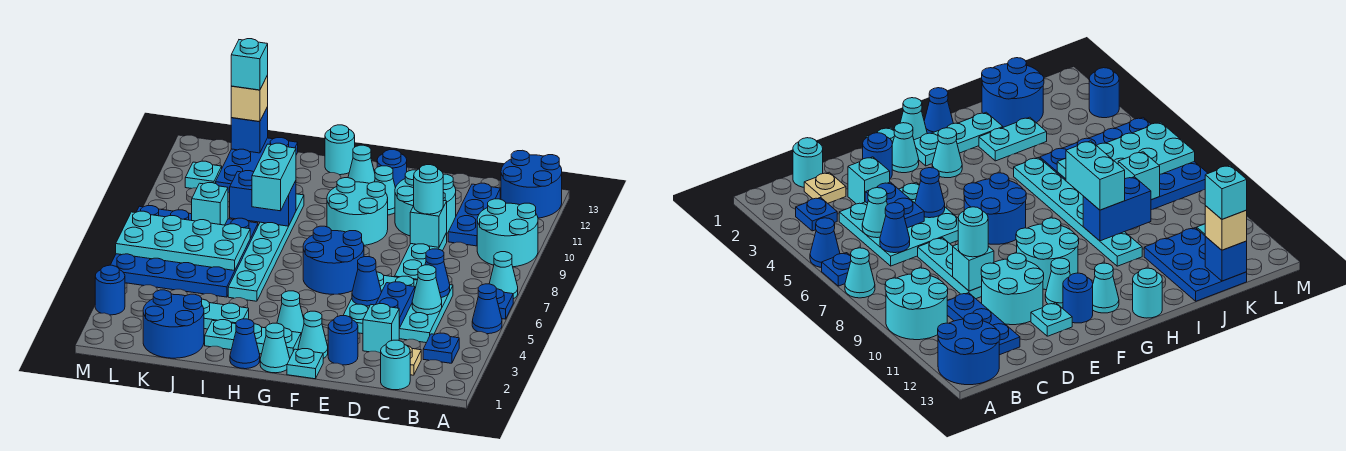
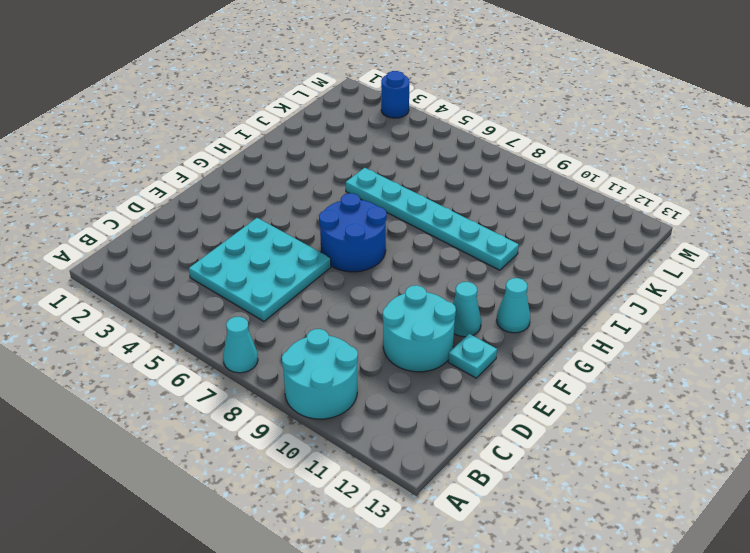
none -> blue 1x1 cone [472,284,502,334]
none -> blue 1x1 plate [496,289,513,319]
none -> blue 2x2 round brick [501,150,562,218]
none -> blue 1x1 plate [423,333,459,363]

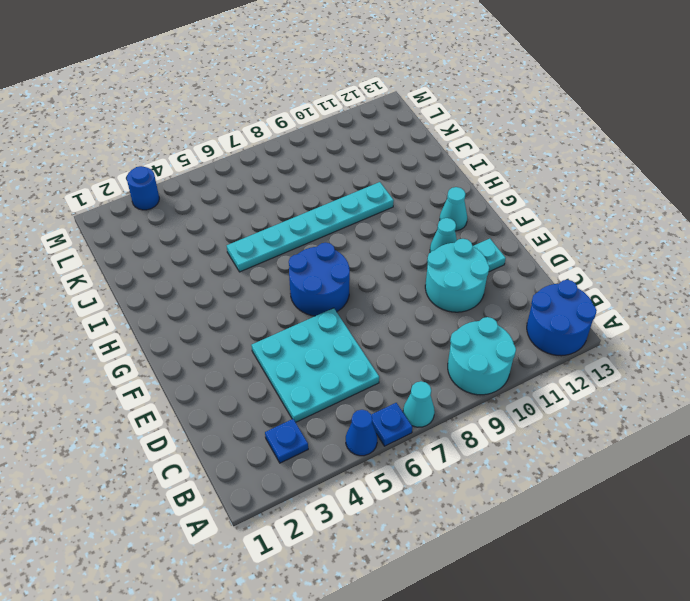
none -> cyan 1x1 round brick [381,340,410,390]
none -> tan 1x1 plate [408,346,421,375]
none -> blue 1x3 plate [448,183,500,246]
none -> cyan 1x1 brick [363,304,399,353]

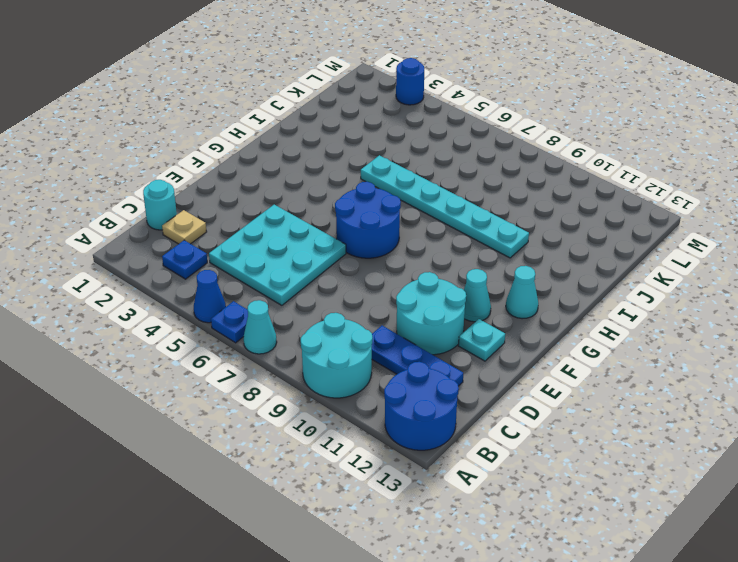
none -> cyan 1x1 brick [363,304,399,353]
none -> cyan 1x3 plate [395,233,447,280]
none -> blue 1x1 round brick [328,316,358,365]
none -> cyan 1x1 plate [287,349,323,379]

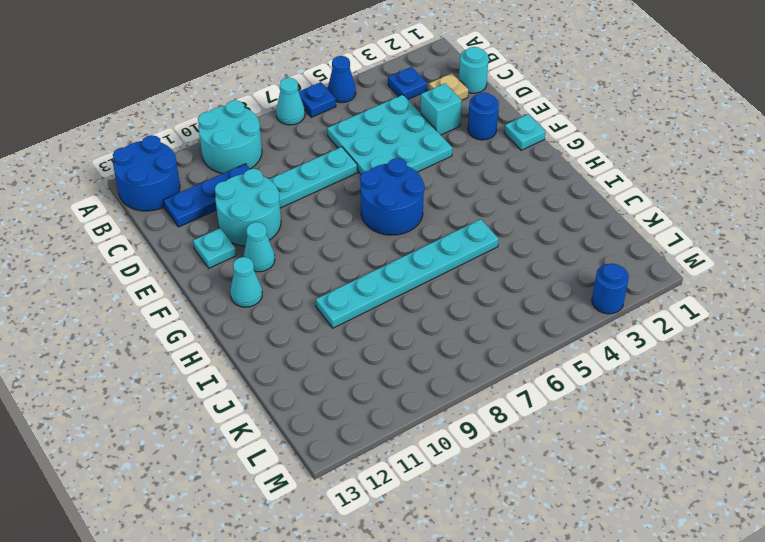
none -> cyan 1x1 cone [298,311,328,358]
none -> cyan 2x2 round brick [327,178,388,245]
none -> blue 1x1 round brick [377,150,407,188]
none -> cyan 1x1 cone [260,323,290,373]

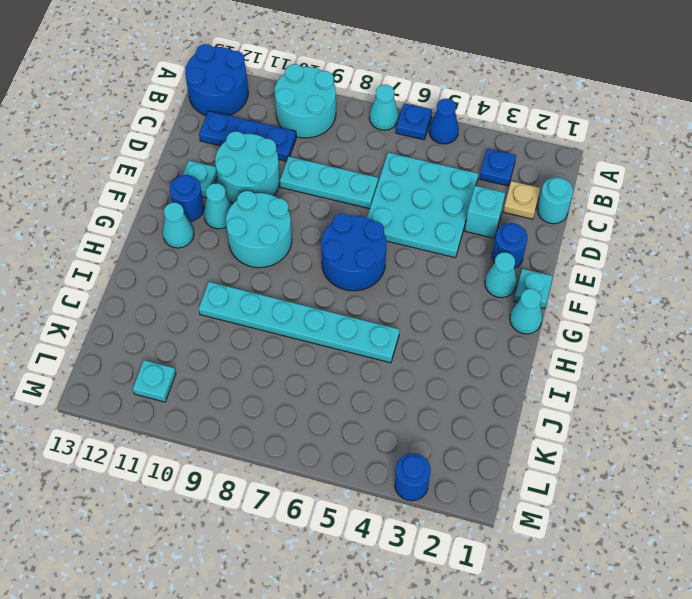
none -> cyan 1x3 plate [205,320,301,358]
none -> cyan 1x1 cone [277,291,304,334]
none -> blue 1x1 cone [230,319,260,369]
none -> cyan 1x1 round brick [325,125,355,175]

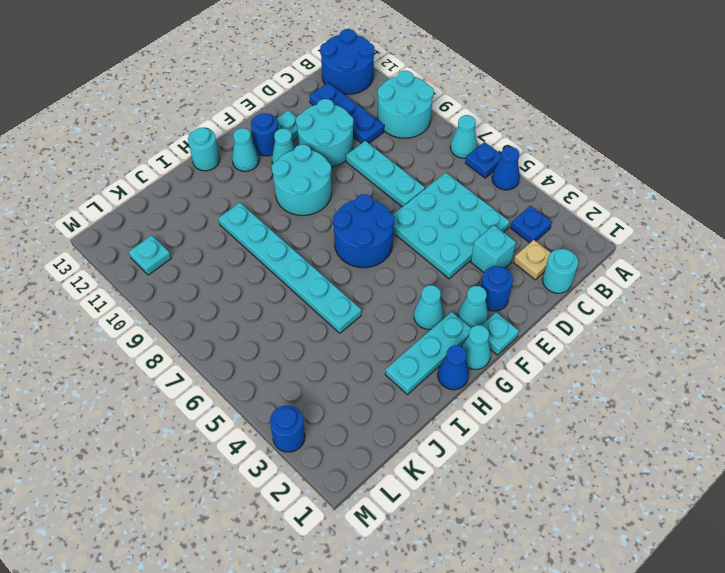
none -> cyan 1x2 plate [202,299,249,329]
none -> blue 2x2 round brick [143,290,204,358]
none -> blue 4x4 plate [111,206,258,297]
none -> blue 2x3 plate [216,138,298,193]

